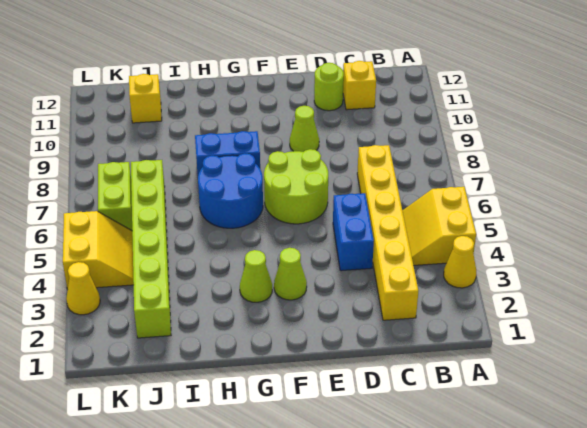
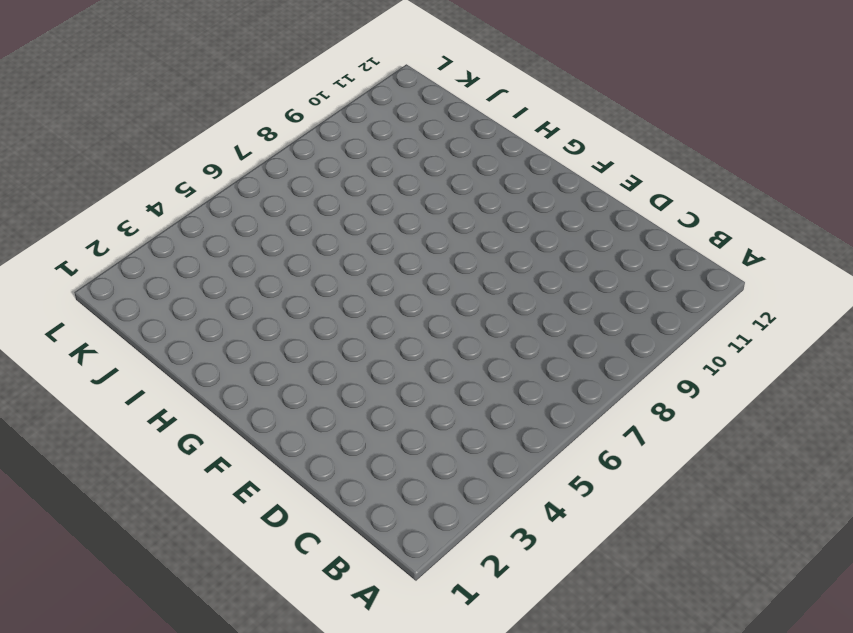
none -> yellow 1x1 cone [444,236,476,288]
none -> yellow 2x2 slope [402,187,476,265]
none -> yellow 1x6 brick [357,145,418,320]

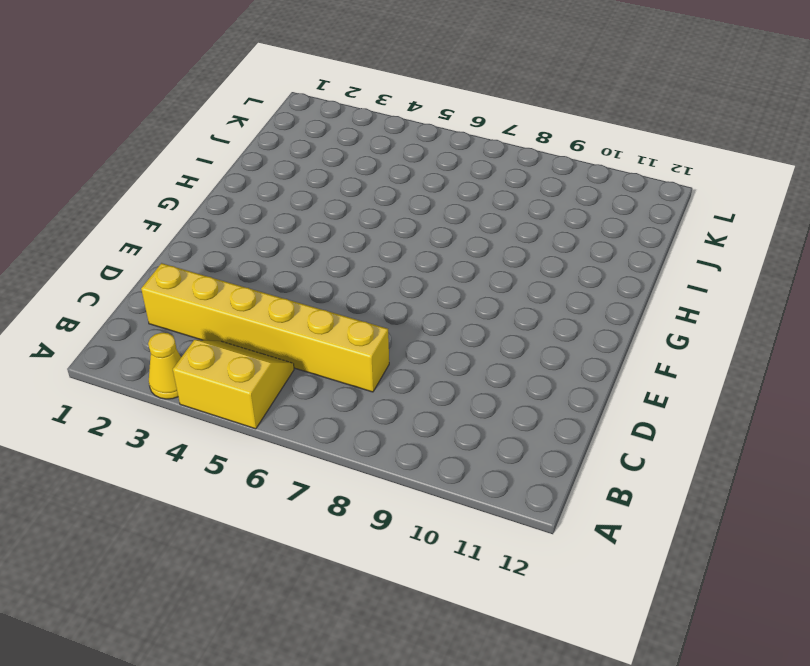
none -> yellow 1x1 brick [343,61,376,110]
none -> blue 1x2 brick [333,193,374,271]
none -> lime 1x1 round brick [314,63,344,111]

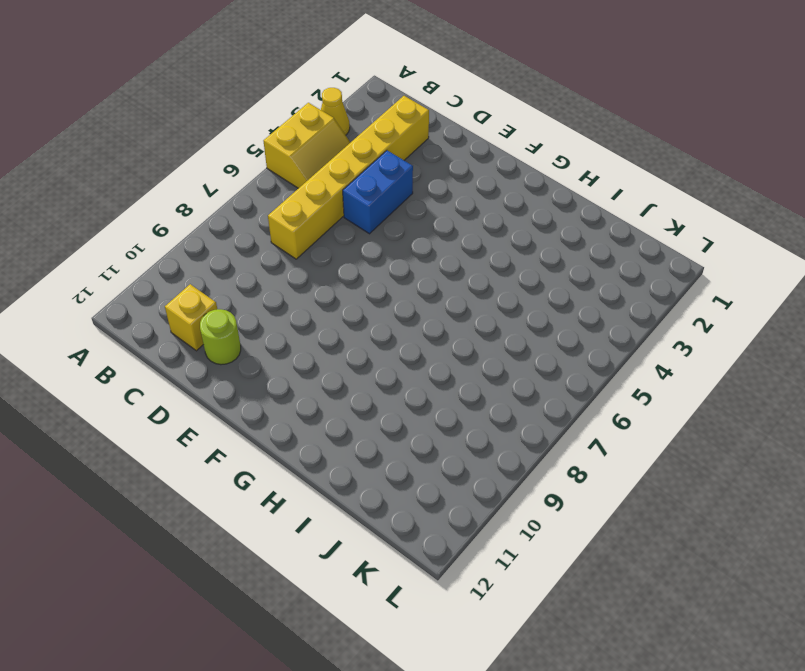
none -> lime 2x2 round brick [264,149,328,224]
none -> lime 1x1 cone [290,106,319,152]
none -> lime 1x1 cone [274,248,307,300]

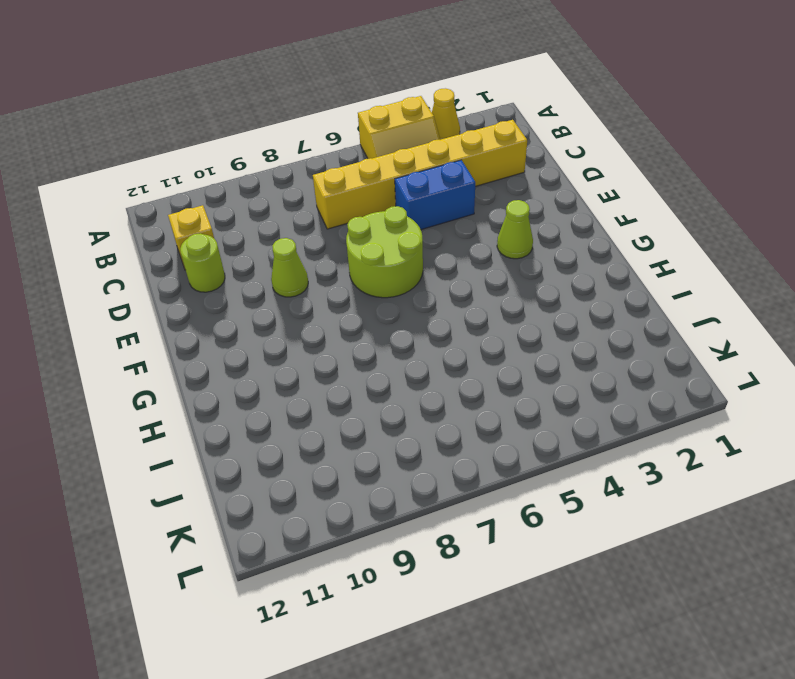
none -> lime 1x1 cone [240,250,272,302]
none -> blue 2x2 round brick [198,153,263,228]
none -> blue 1x2 brick [195,131,260,175]

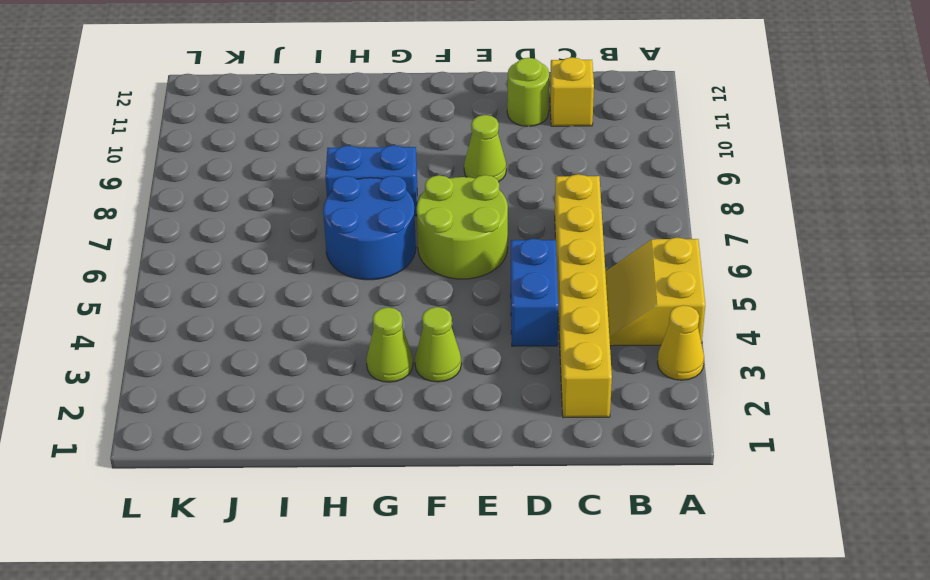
none -> lime 1x6 brick [131,160,171,338]
none -> yellow 1x1 brick [129,74,162,123]
none -> yellow 2x2 slope [63,211,134,289]

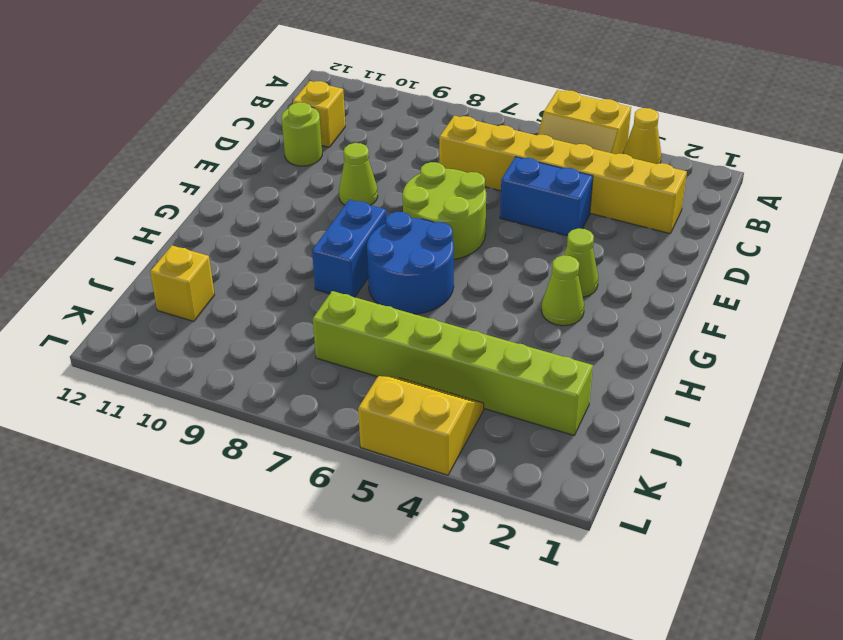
none -> lime 1x2 brick [98,162,132,230]
none -> yellow 1x1 cone [66,262,100,315]

